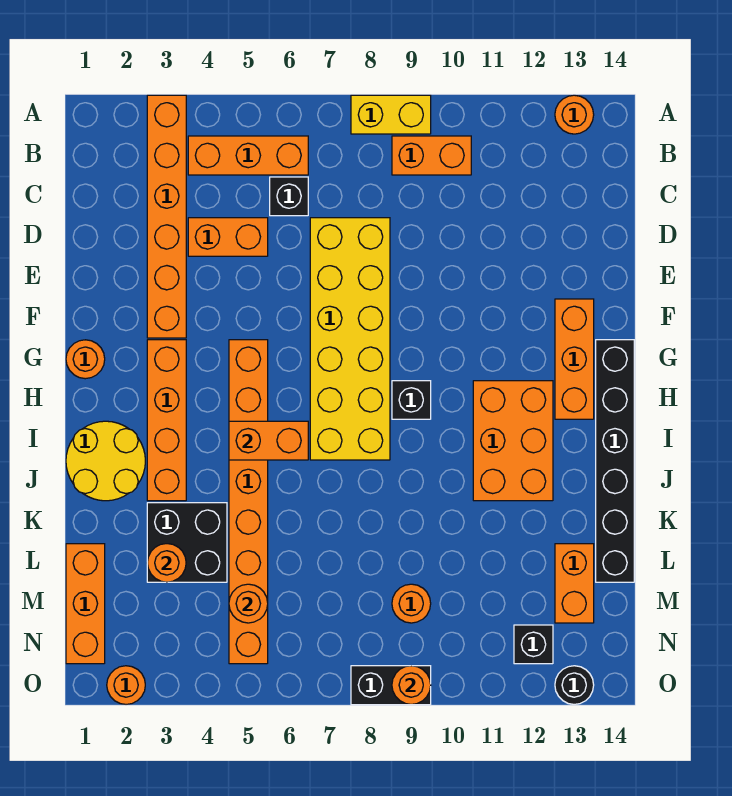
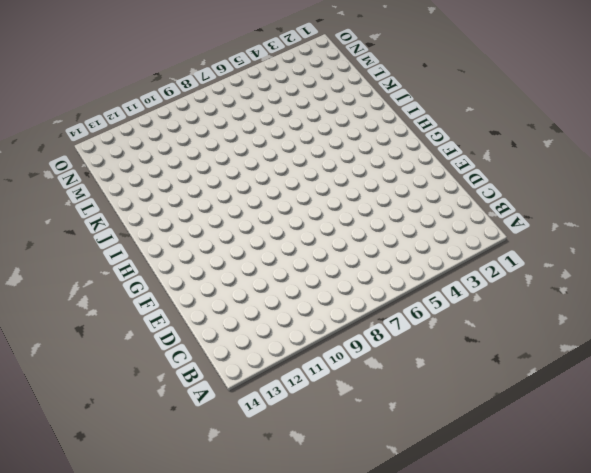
none -> orange 1x6 brick [147,95,186,338]
none -> yellow 1x2 brick [351,95,431,134]
none -> orange 1x1 round brick [555,95,594,134]

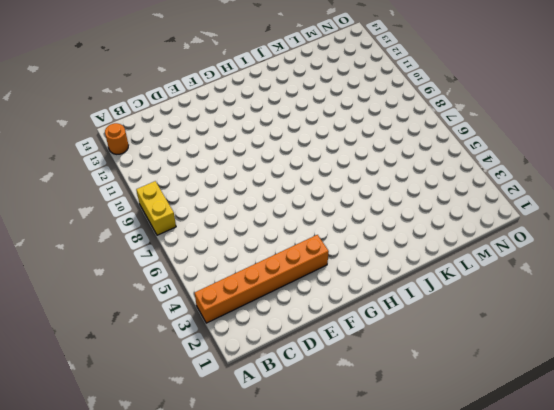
none -> orange 1x3 brick [188,136,308,175]
none -> orange 1x2 brick [392,136,471,175]
none -> black 1x1 brick [270,177,308,216]

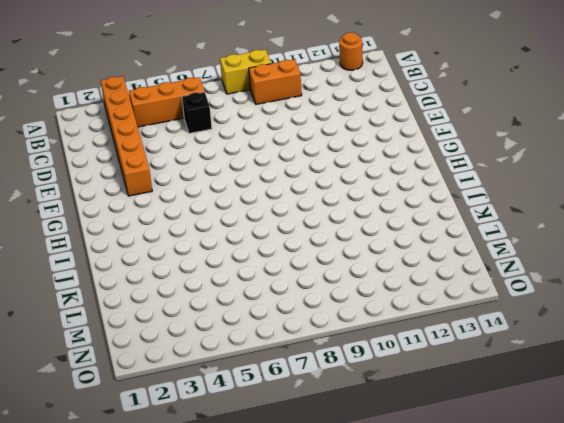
none -> orange 1x2 brick [188,218,268,256]
none -> yellow 2x6 brick [310,218,390,460]
none -> orange 1x3 brick [555,299,594,419]

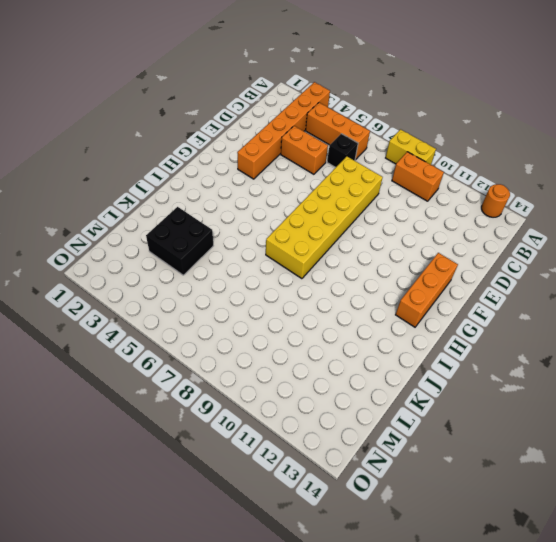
none -> orange 1x1 round brick [66,340,105,379]
none -> orange 1x4 brick [147,340,186,501]
none -> orange 1x8 brick [229,340,268,664]

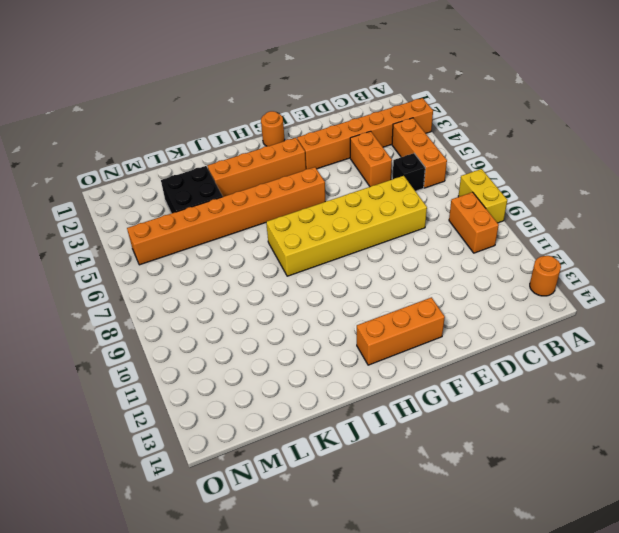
none -> black 1x6 brick [596,340,634,582]
none -> black 1x1 brick [392,381,431,419]
none -> orange 2x3 brick [473,381,553,501]

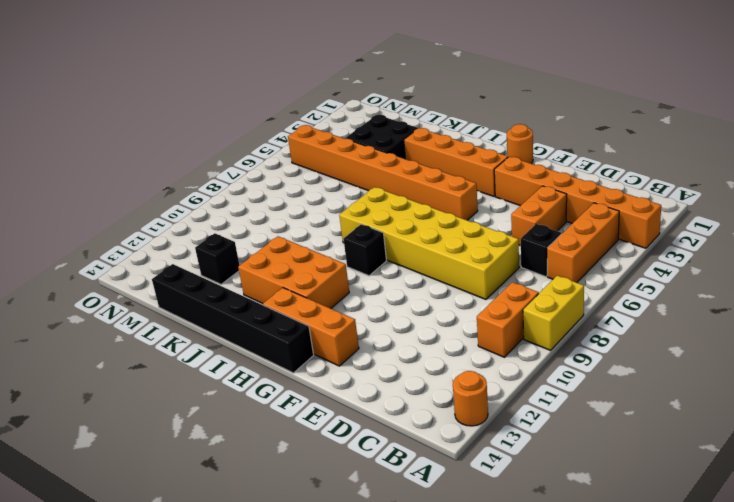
black 1x1 brick [195,233,240,284] -> black 1x1 brick moved to [514,625,553,664]
none -> yellow 2x2 round brick [66,421,145,501]
none -> orange 1x3 brick [66,544,105,664]
none -> orange 1x2 brick [555,544,594,623]

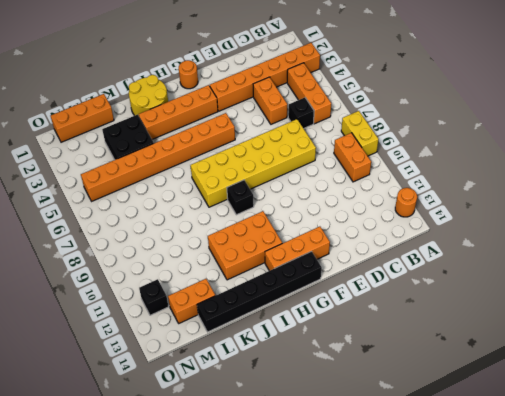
none -> orange 1x1 round brick [392,584,431,623]
none -> orange 1x1 round brick [107,666,145,704]
none -> black 1x2 brick [351,666,431,705]

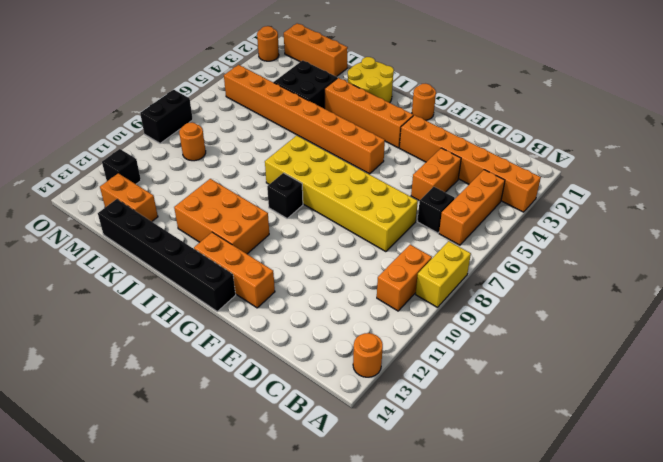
none -> black 1x1 round brick [555,666,594,704]
none -> orange 1x2 brick [229,421,308,460]
none -> orange 1x1 round brick [147,544,186,582]

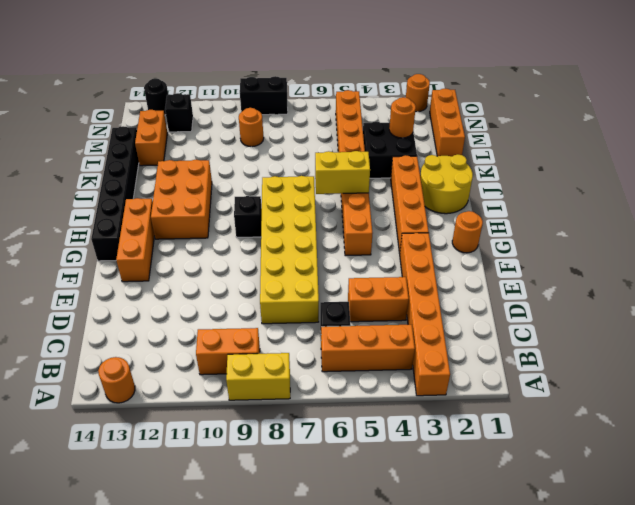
yellow 1x2 brick [315,151,370,194] -> orange 1x2 brick [229,421,308,460]
none -> orange 1x1 round brick [229,584,268,623]
none -> orange 1x1 round brick [392,666,431,704]

